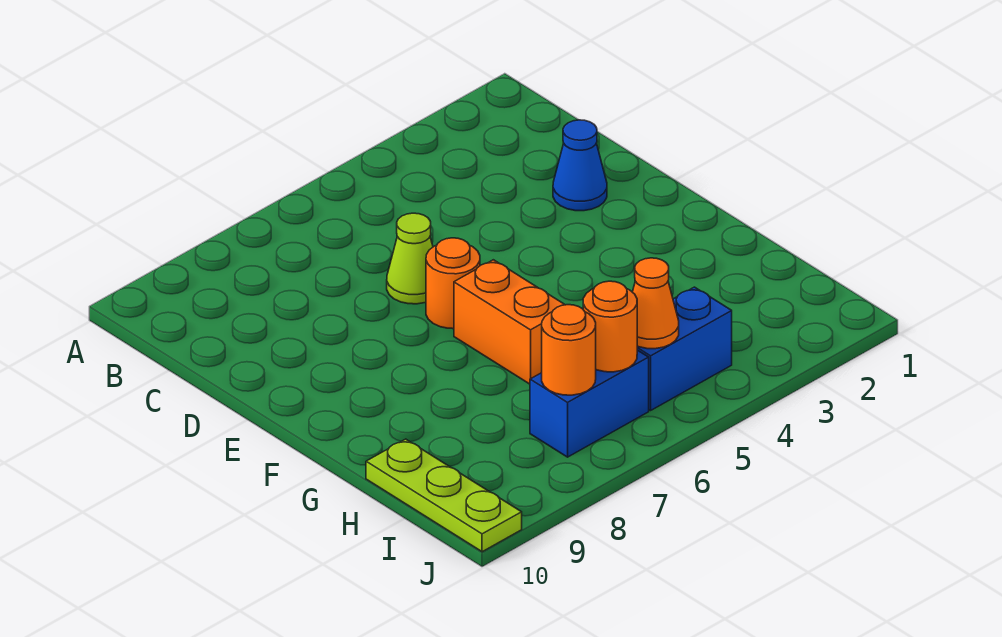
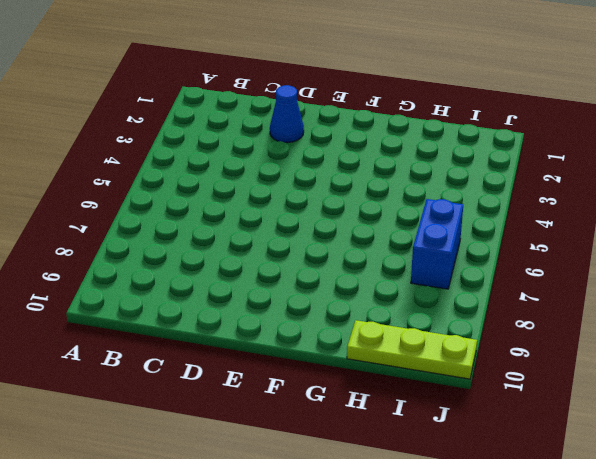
none -> lime 1x1 cone [387,213,433,304]
none -> orange 1x1 round brick [426,238,480,329]

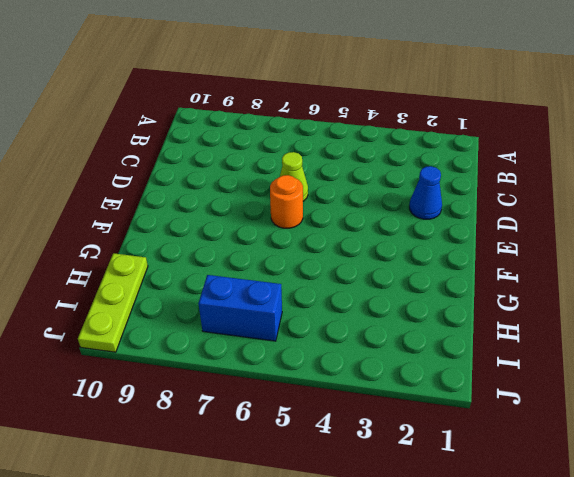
none -> orange 1x2 brick [454,260,565,384]
none -> blue 1x2 brick [637,287,732,410]

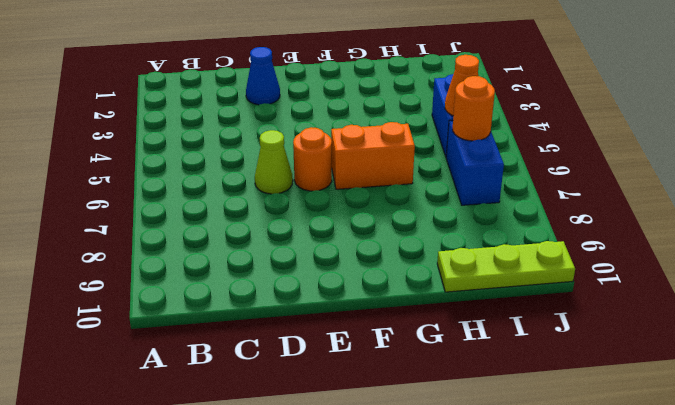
none -> orange 1x1 round brick [542,305,596,395]

